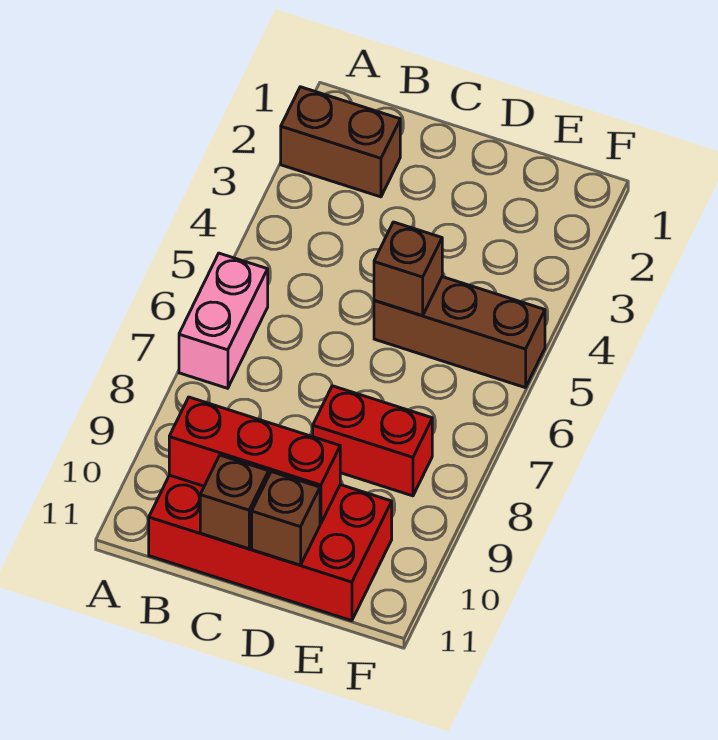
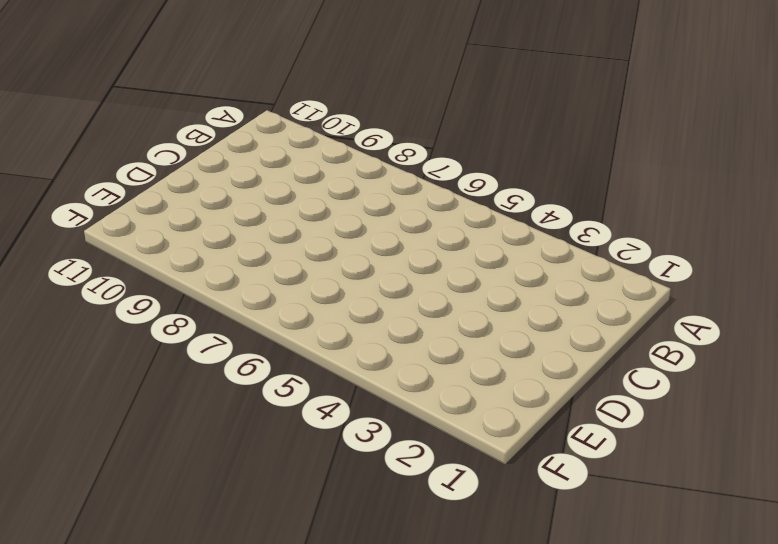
none -> brown 1x2 brick [281,87,400,197]
none -> pink 1x2 brick [179,253,268,388]

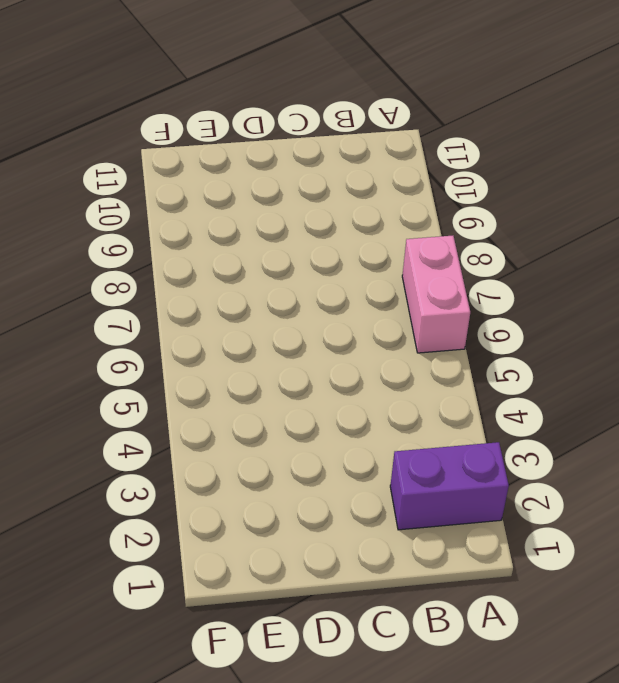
purple 1x2 brick [390,442,509,530] -> brown 1x2 brick [281,87,400,197]
none -> red 2x4 brick [149,475,392,621]
none -> brown 1x3 brick [374,277,545,388]

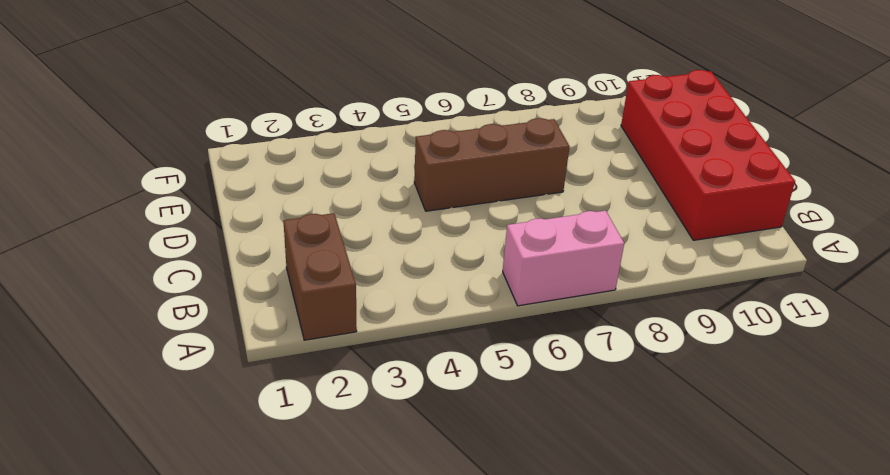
brown 1x3 brick [414,118,570,211] -> brown 1x3 brick turned to [374,277,545,388]
none -> red 1x2 brick [313,386,432,496]
none -> red 1x3 brick [169,397,340,524]

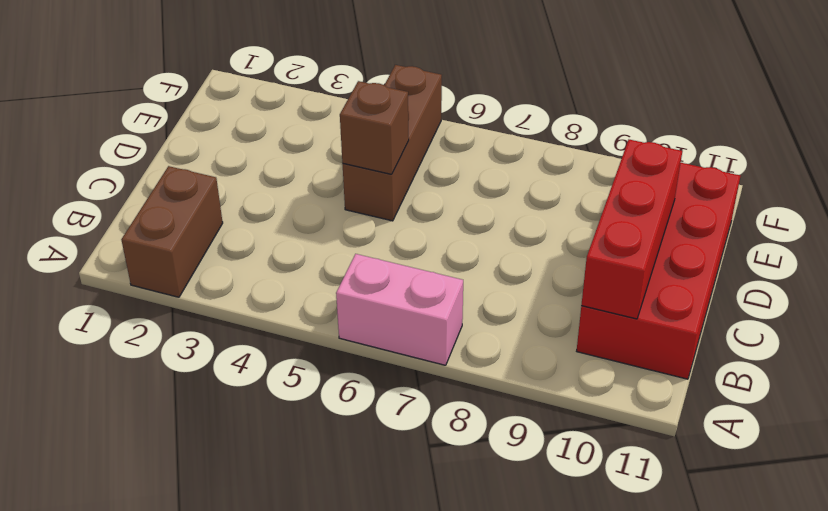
none -> red 1x2 brick [313,386,432,496]
none -> brown 1x1 brick [200,455,269,549]

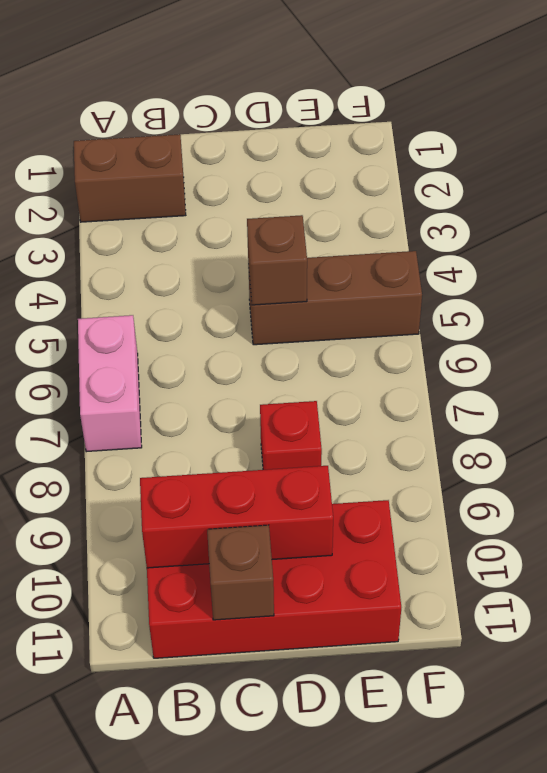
red 1x1 brick [260,401,322,470] -> red 1x2 brick [313,386,432,496]
none -> brown 1x1 brick [252,472,320,565]

